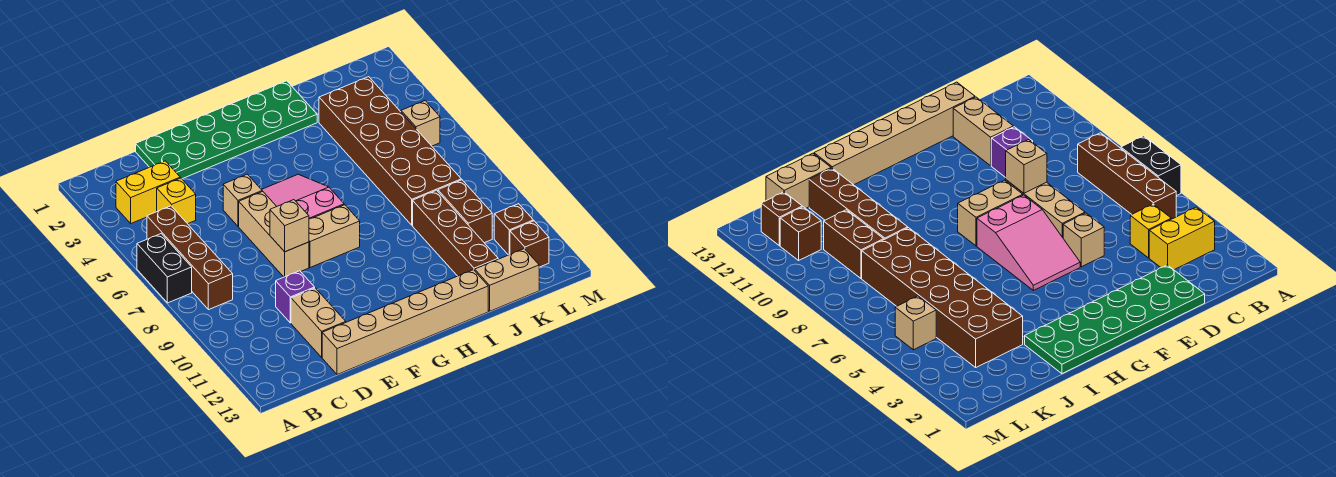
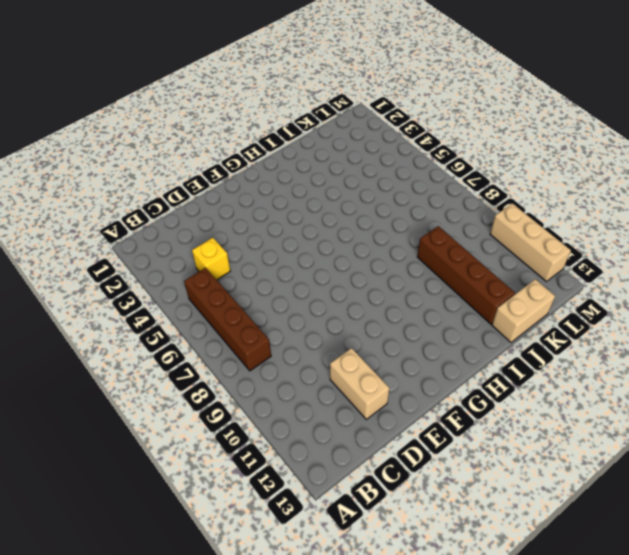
tan 1x3 brick [490,203,571,282] -> tan 1x3 brick moved to [239,191,309,277]
none -> black 1x2 brick [137,234,192,303]
none -> yellow 1x2 brick [116,161,180,223]
none -> green 2x6 plate [136,81,317,179]

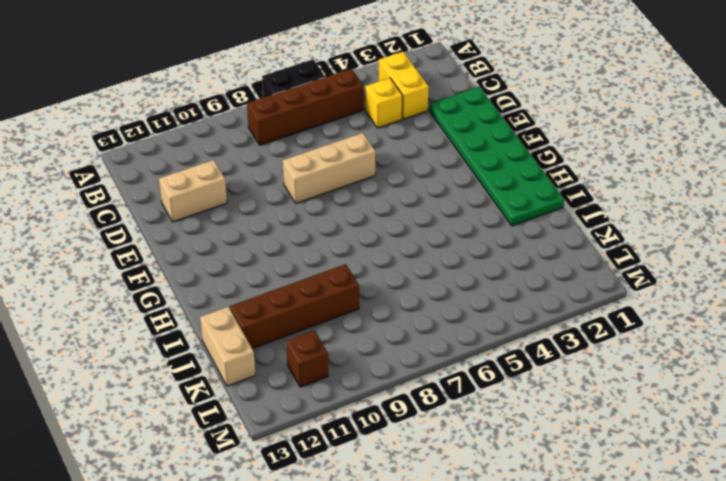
none -> purple 1x1 brick [276,271,315,323]
none -> tan 1x6 brick [322,270,488,375]
none -> tan 1x1 brick [223,174,262,226]

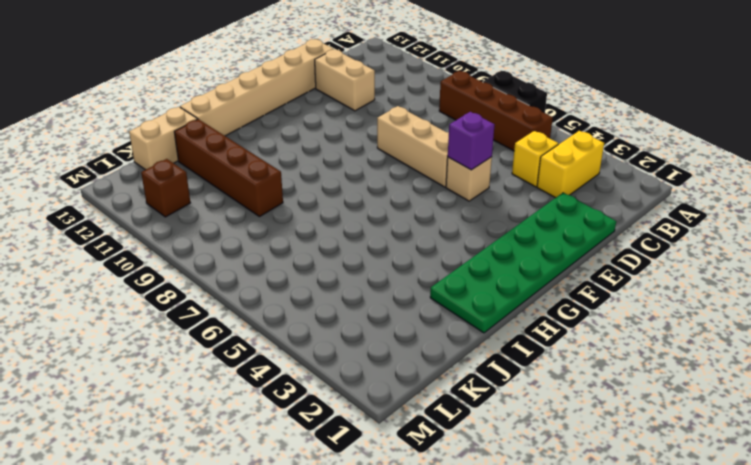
purple 1x1 brick [448,112,495,170] -> purple 1x1 brick moved to [276,271,315,323]
none -> pink 2x3 slope [262,174,344,219]
none -> tan 1x2 brick [309,205,360,268]
none -> brown 2x6 brick [319,77,461,225]

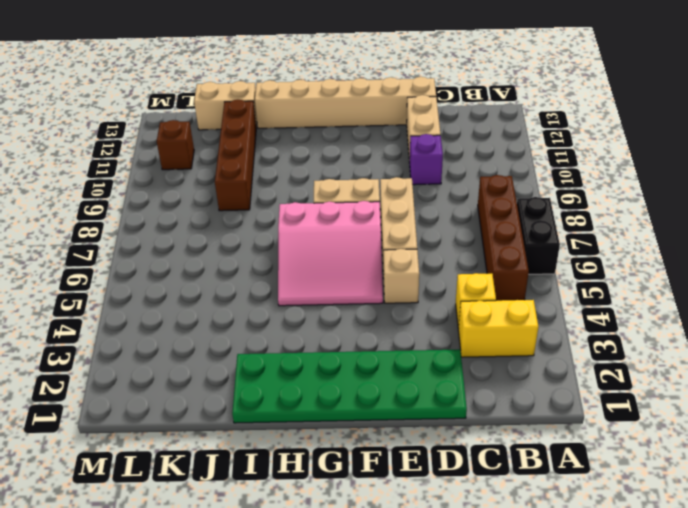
pink 3x3 slope [278,201,383,306] -> pink 2x3 slope [262,174,344,219]
none -> brown 2x6 brick [319,77,461,225]
none -> brown 1x2 brick [438,180,492,243]
none -> tan 1x1 brick [401,101,440,146]

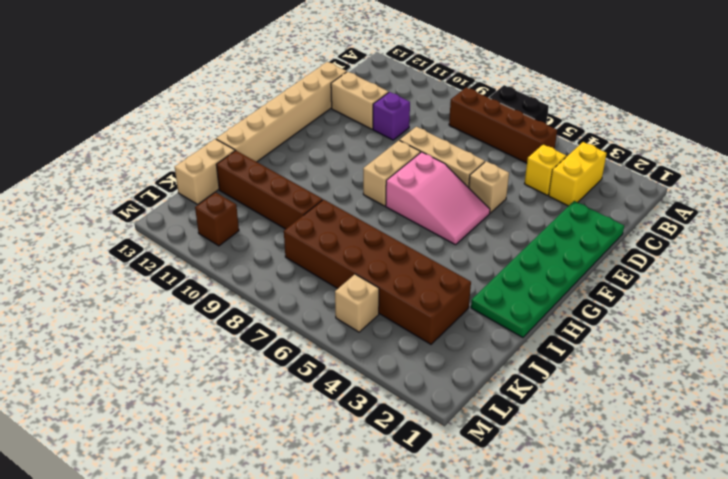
none -> brown 1x2 brick [438,180,492,243]
none -> brown 1x1 brick [510,221,549,267]
none -> tan 1x1 brick [270,200,309,252]

